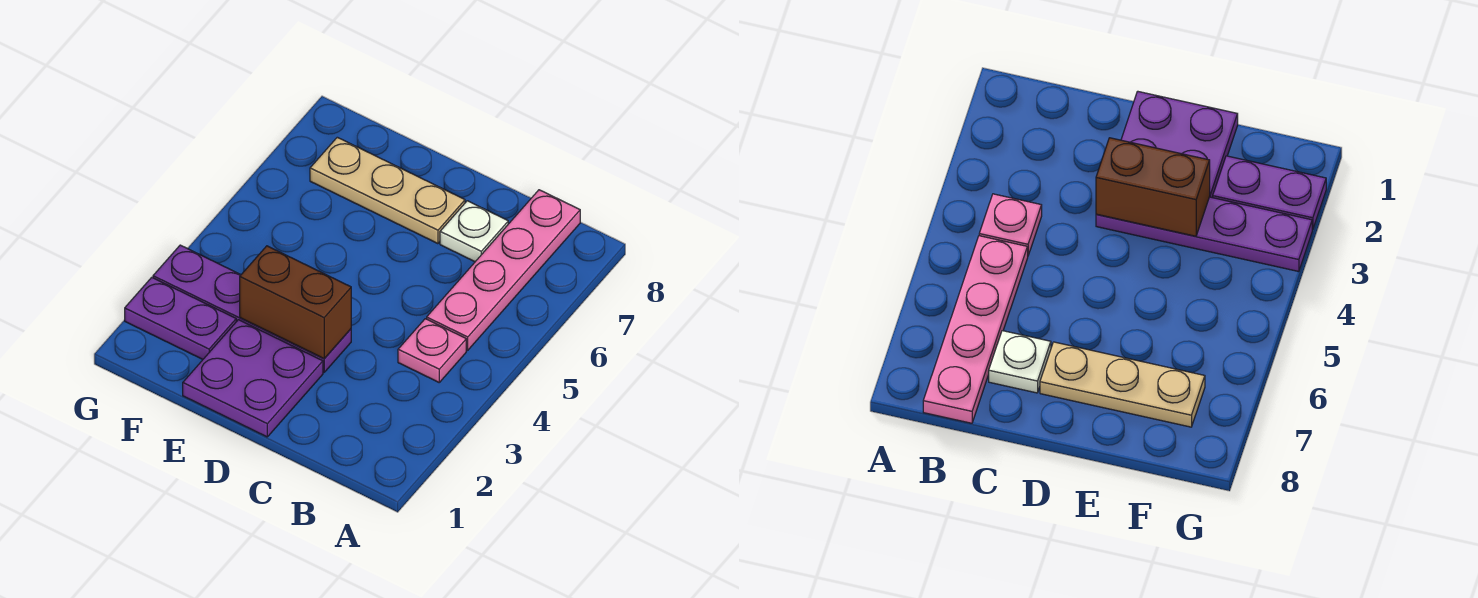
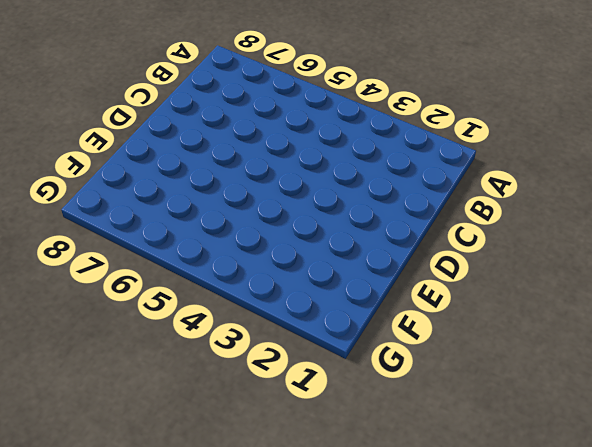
none -> pink 1x1 plate [398,319,466,382]
none -> pink 1x4 plate [427,190,580,350]

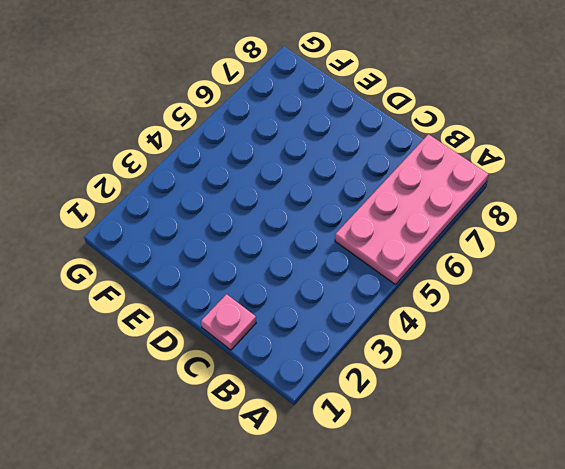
pink 2x4 plate [335,134,489,285] -> pink 1x4 plate [427,190,580,350]
pink 1x1 plate [201,294,256,350] -> pink 1x1 plate moved to [398,319,466,382]
none -> white 1x1 plate [440,201,508,262]
none -> purple 2x2 plate [183,320,323,437]

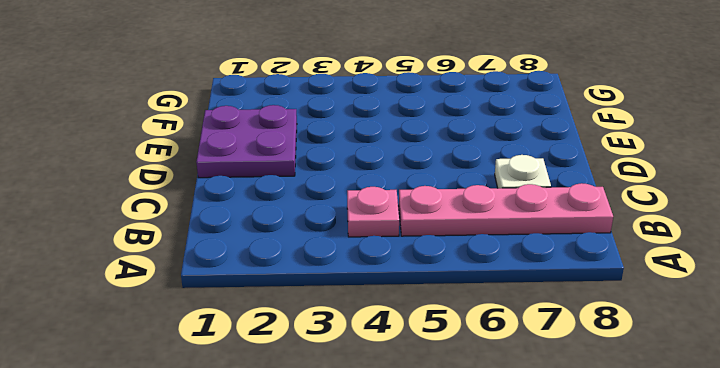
none -> purple 1x4 plate [153,245,351,372]
none -> tan 1x3 plate [310,137,465,244]

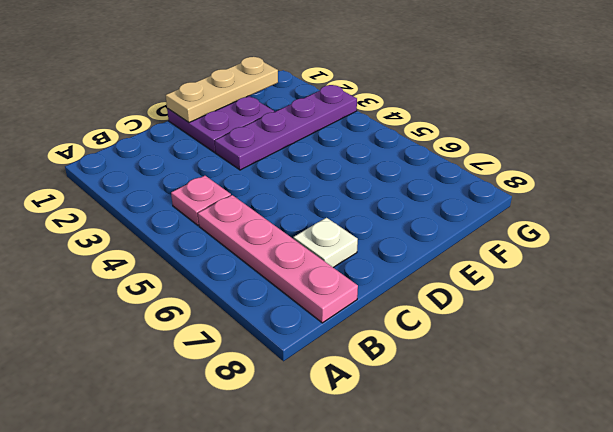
tan 1x3 plate [166,57,278,123] -> tan 1x3 plate moved to [310,137,465,244]
none -> purple 1x2 plate [125,277,236,359]
none -> brown 1x2 brick [240,246,351,359]

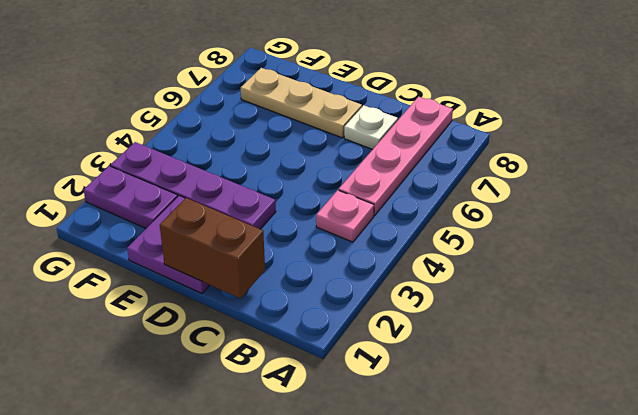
brown 1x2 brick [160,198,265,299] -> brown 1x2 brick moved to [240,246,351,359]

